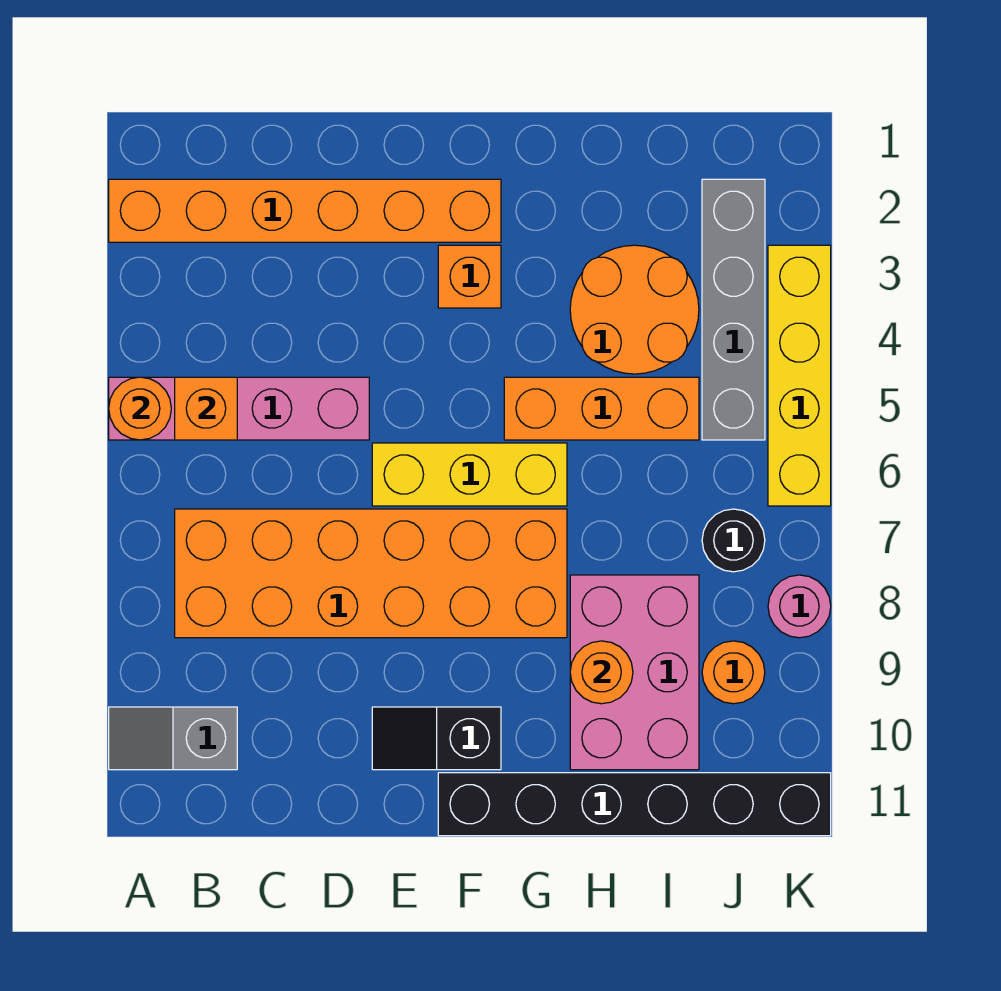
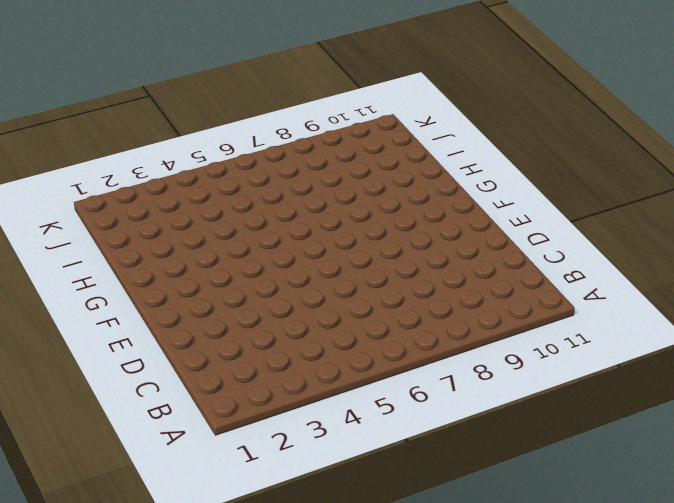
none -> orange 1x6 brick [109,179,501,242]
none -> pink 1x4 brick [109,377,369,440]
none -> grey 1x2 slope [109,707,237,770]

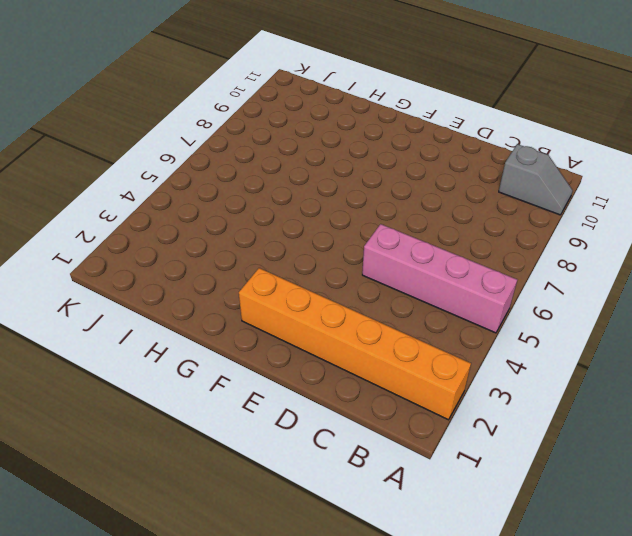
none -> orange 2x6 brick [175,509,567,638]
none -> yellow 1x3 brick [372,443,567,506]
none -> black 1x2 slope [372,707,501,770]

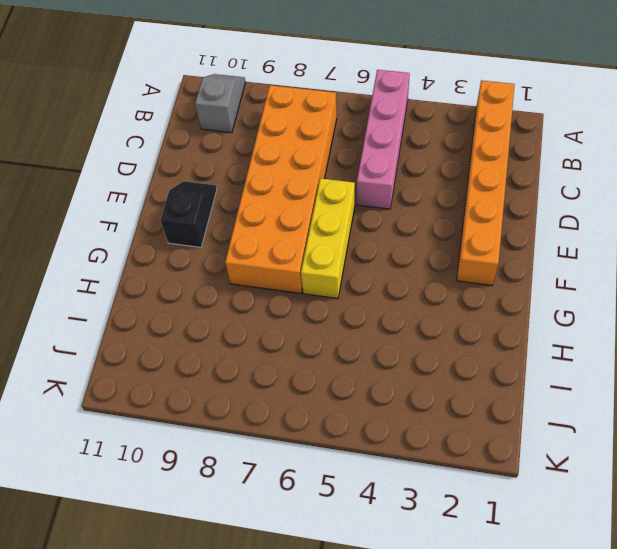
none -> orange 1x1 brick [438,245,501,308]
none -> black 1x6 brick [438,773,831,836]
none -> orange 1x3 brick [504,377,699,440]

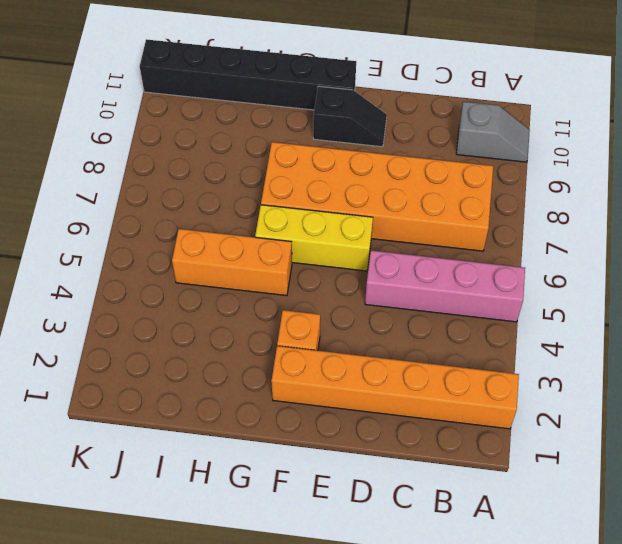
none -> orange 2x2 round brick [570,245,699,374]
none -> pink 2x3 brick [570,575,699,770]
none -> grey 1x4 brick [702,179,765,440]

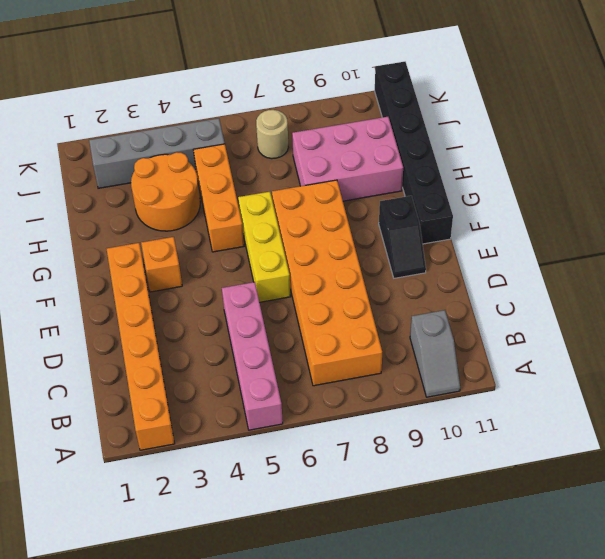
tan 1x1 round brick [256,110,288,159] -> black 1x1 round brick [702,509,765,572]
none -> orange 1x1 round brick [702,641,765,704]
none -> yellow 1x4 brick [768,245,831,506]
none -> pink 1x1 round brick [768,575,831,638]

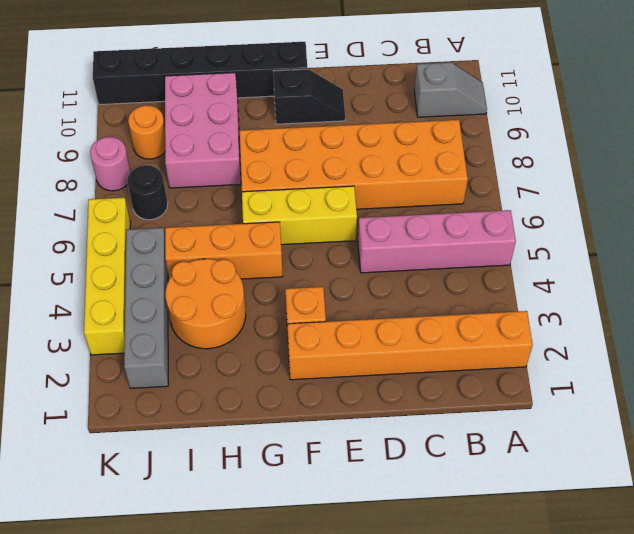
none -> orange 1x1 round brick [109,377,171,440]
none -> orange 1x1 brick [175,377,237,440]
none -> orange 1x1 round brick [570,641,633,704]

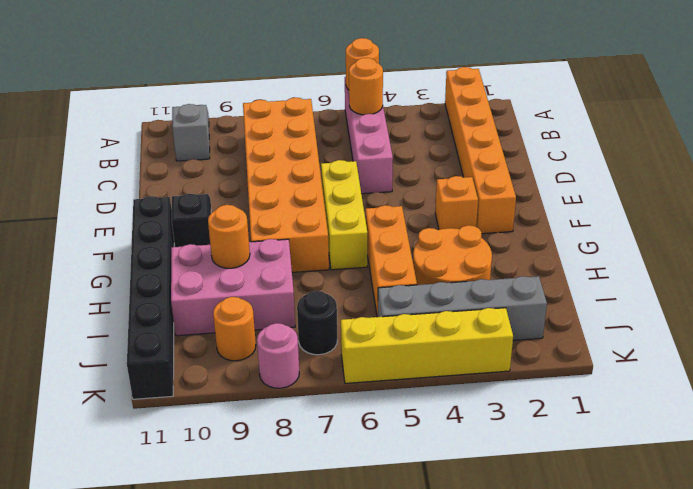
orange 1x1 round brick [349,58,383,115] -> orange 1x1 brick [175,377,237,440]

